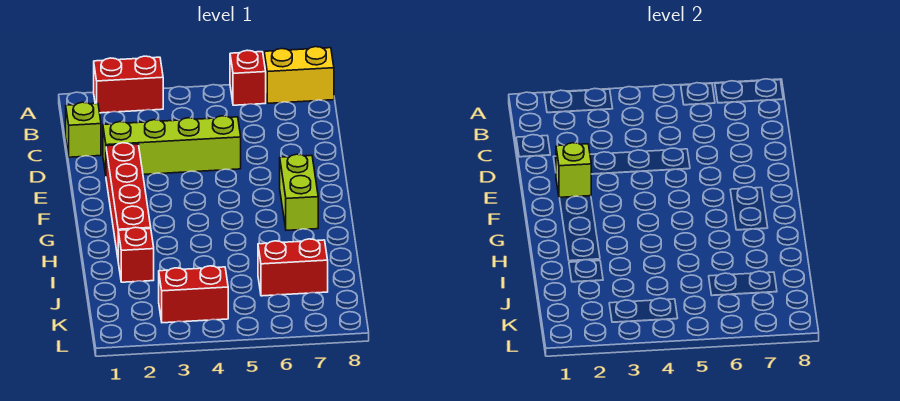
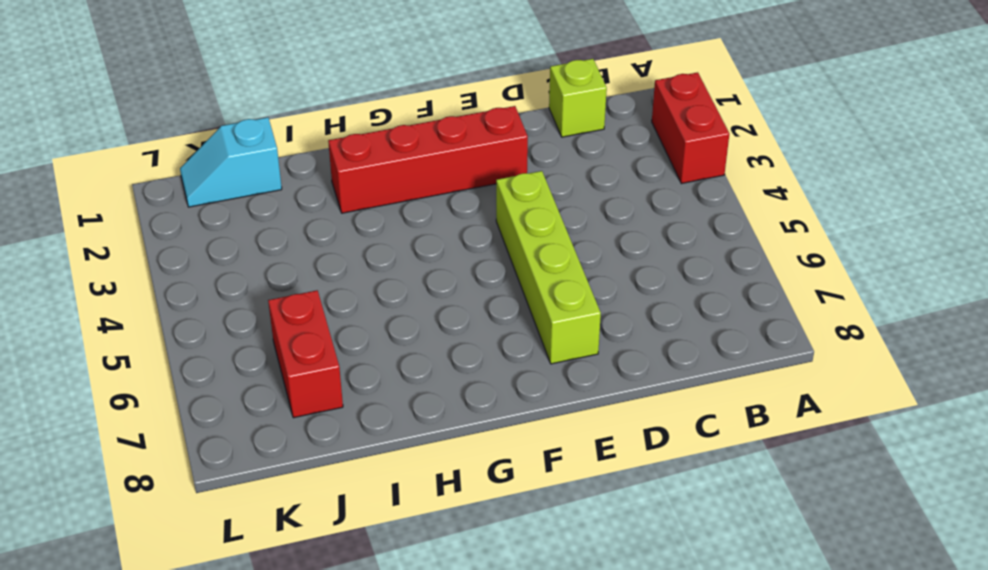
lime 1x4 brick [496,171,601,364] -> lime 1x4 brick moved to [103,116,241,174]
cyan 1x2 slope [180,117,282,207] -> none
none -> red 1x1 brick [230,50,266,105]
none -> yellow 1x2 brick [264,47,334,103]

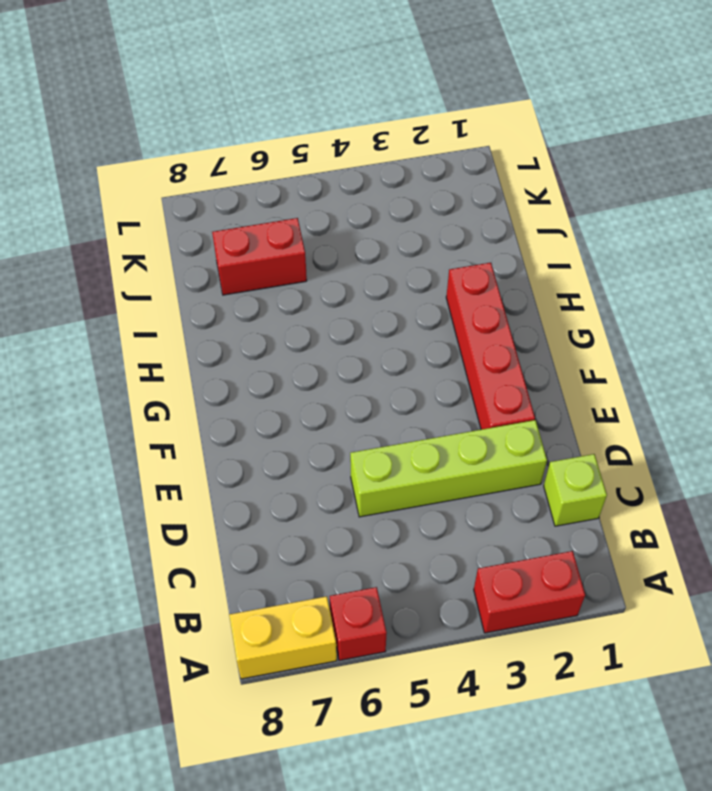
none -> lime 1x2 brick [280,154,318,230]
none -> red 1x1 brick [118,227,154,282]

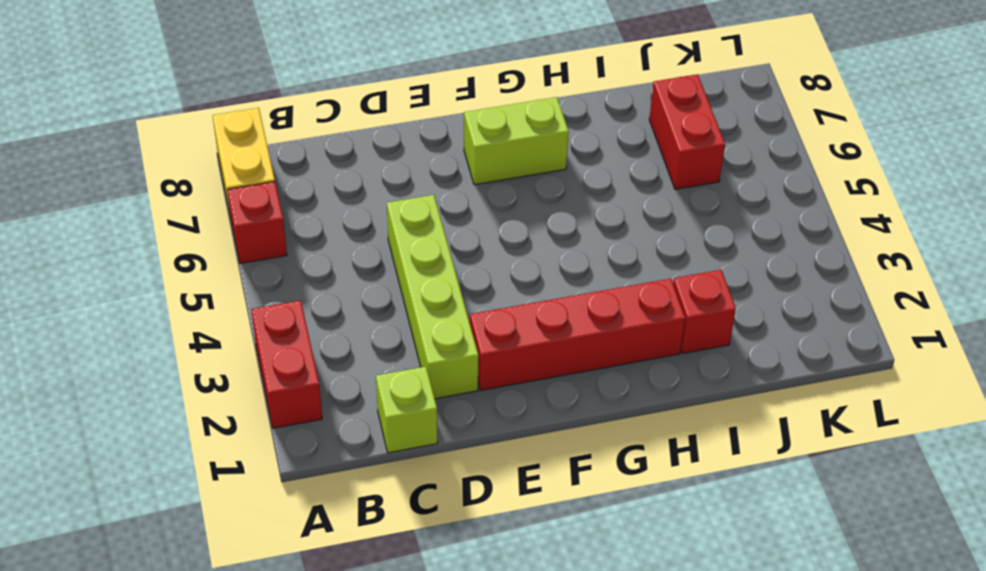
none -> red 1x2 brick [159,266,228,323]
none -> lime 1x1 brick [556,143,591,198]

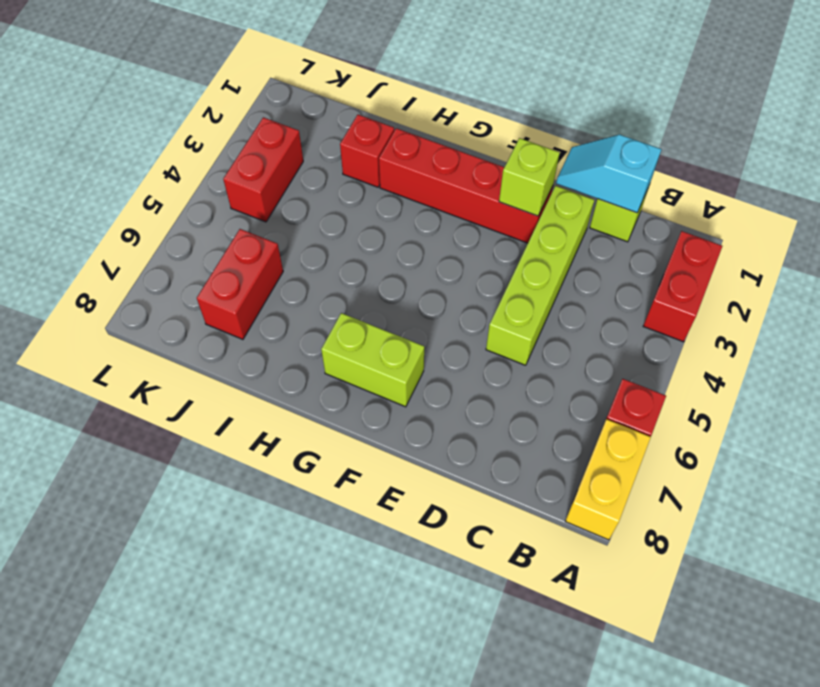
cyan 1x2 slope [556,135,661,213] -> none

